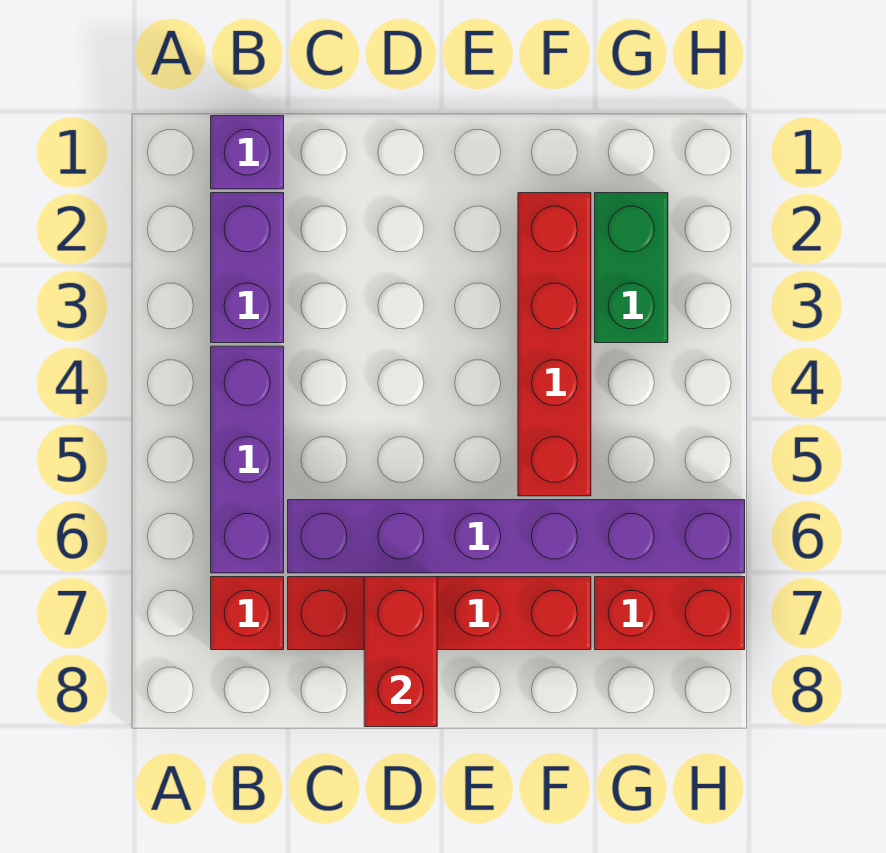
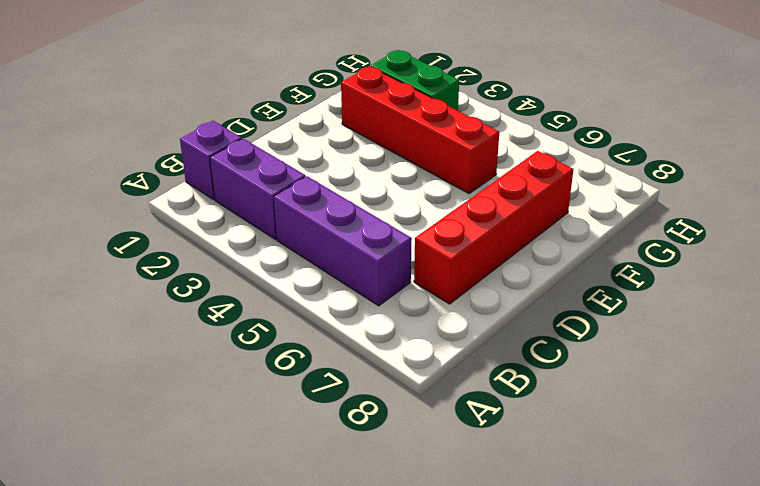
none -> red 1x1 brick [211,577,284,650]
none -> purple 1x6 brick [288,500,745,573]

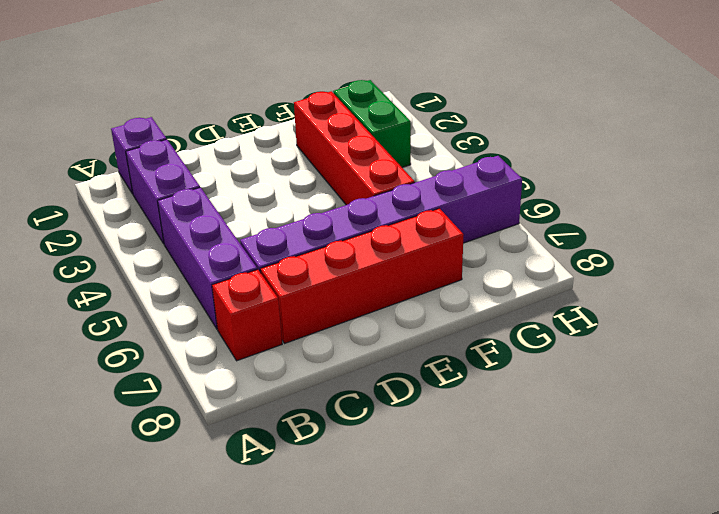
none -> red 1x2 brick [595,577,745,650]
none -> red 1x2 brick [364,577,437,727]

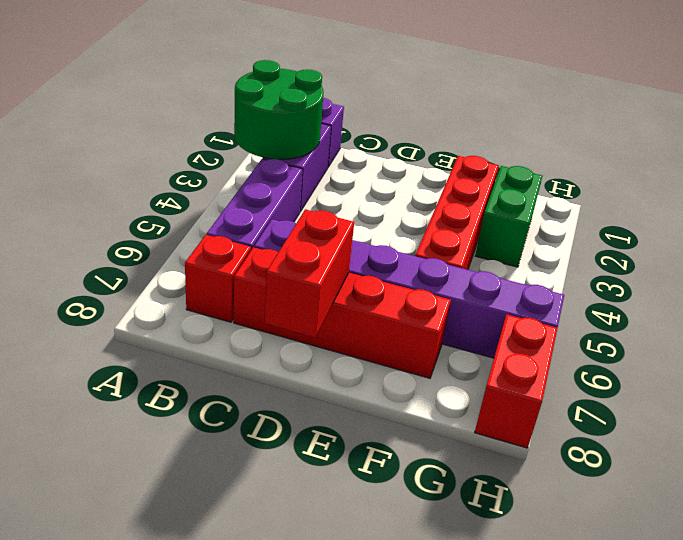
green 2x2 round brick [234,60,324,159] -> none
red 1x2 brick [475,314,558,448] -> red 1x2 brick turned to [595,577,745,650]

